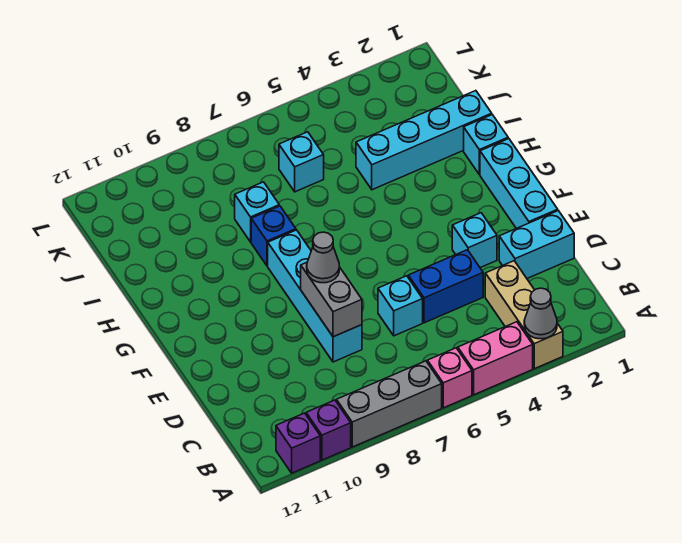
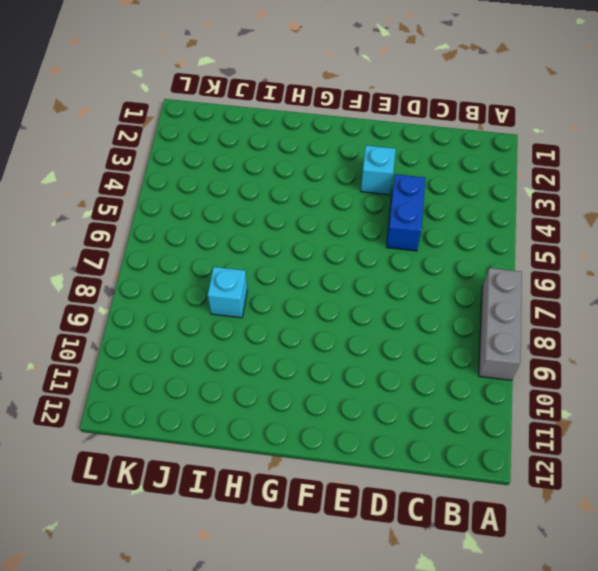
none -> tan 1x3 brick [485,261,563,369]
none -> pink 1x2 brick [458,322,533,395]
none -> pink 1x1 brick [427,348,472,408]

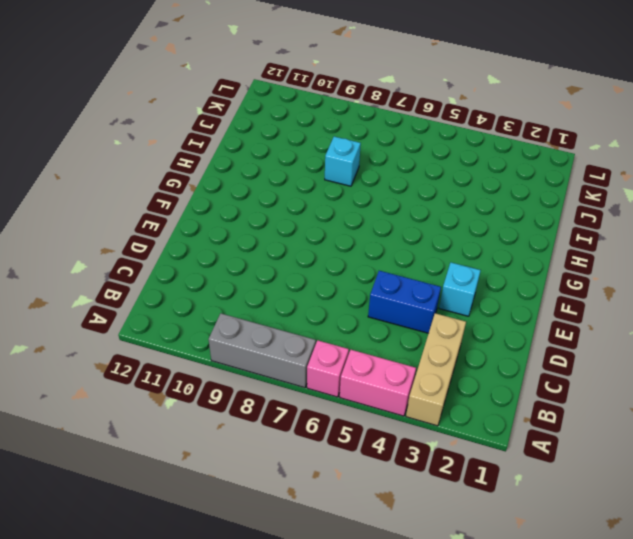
none -> purple 1x1 brick [306,400,351,460]
none -> purple 1x1 brick [276,413,320,473]
none -> cyan 1x2 brick [499,211,574,278]

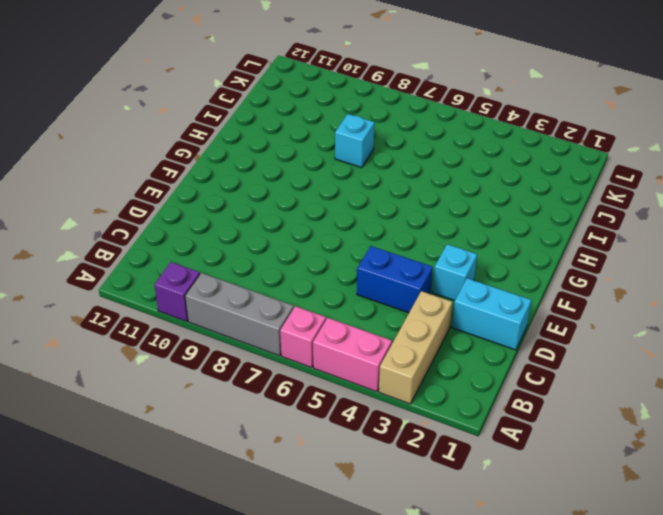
none -> purple 1x1 brick [276,413,320,473]
none -> cyan 1x1 brick [378,276,423,336]
none -> cyan 1x4 brick [268,230,362,362]

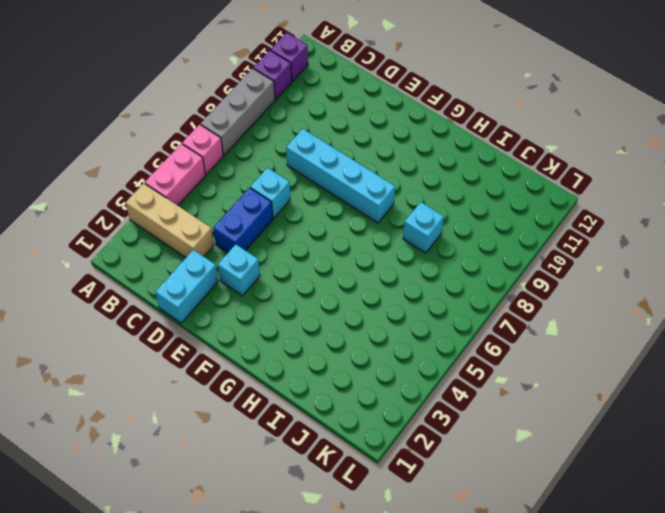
none -> cyan 1x3 brick [480,138,558,228]
none -> cyan 1x1 brick [464,115,508,175]
none -> blue 1x1 brick [251,206,296,266]

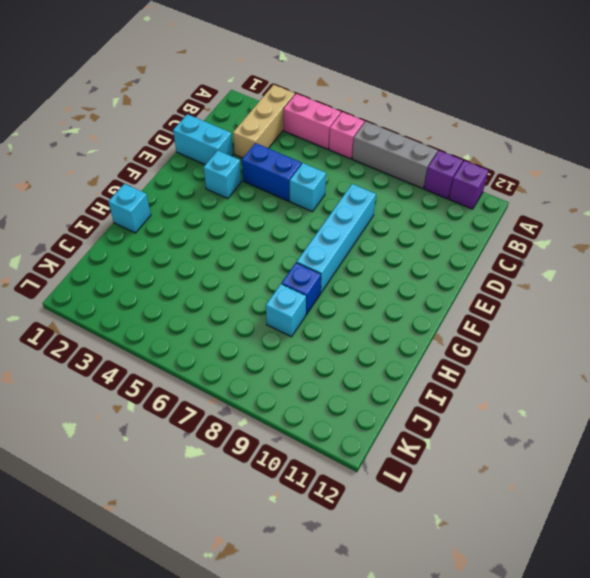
none -> cyan 1x3 brick [480,138,558,228]
none -> cyan 1x4 brick [356,91,492,190]
none -> cyan 1x1 brick [279,132,324,192]

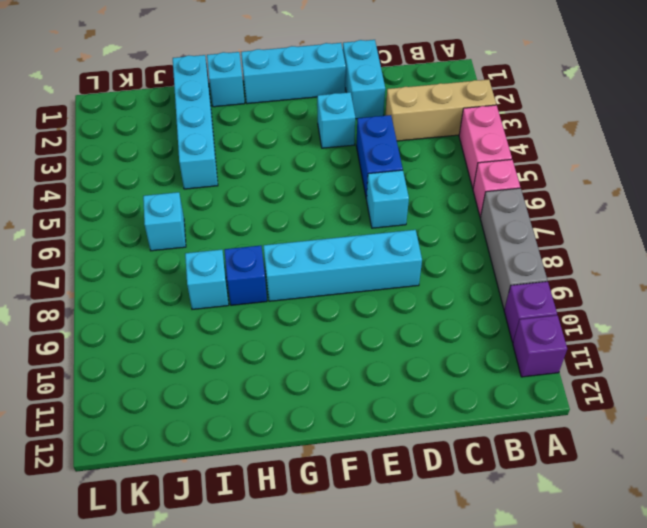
none -> grey 1x1 cone [524,288,557,339]
none -> grey 1x2 brick [301,262,362,337]
none -> grey 1x1 cone [307,232,339,283]

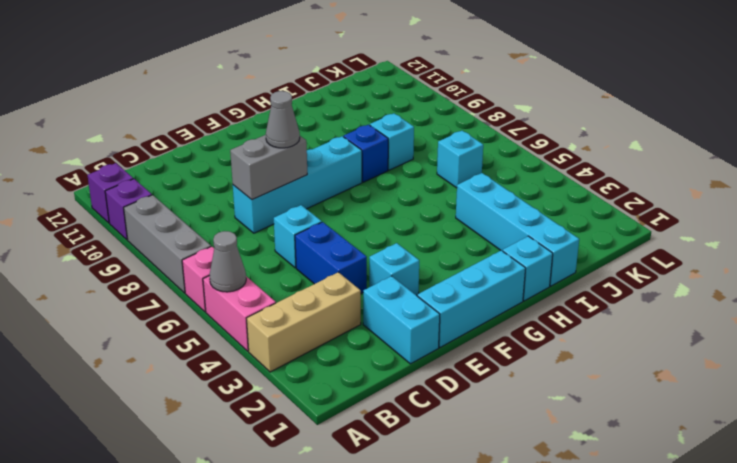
grey 1x1 cone [209,231,246,292] -> grey 1x1 cone moved to [524,288,557,339]

